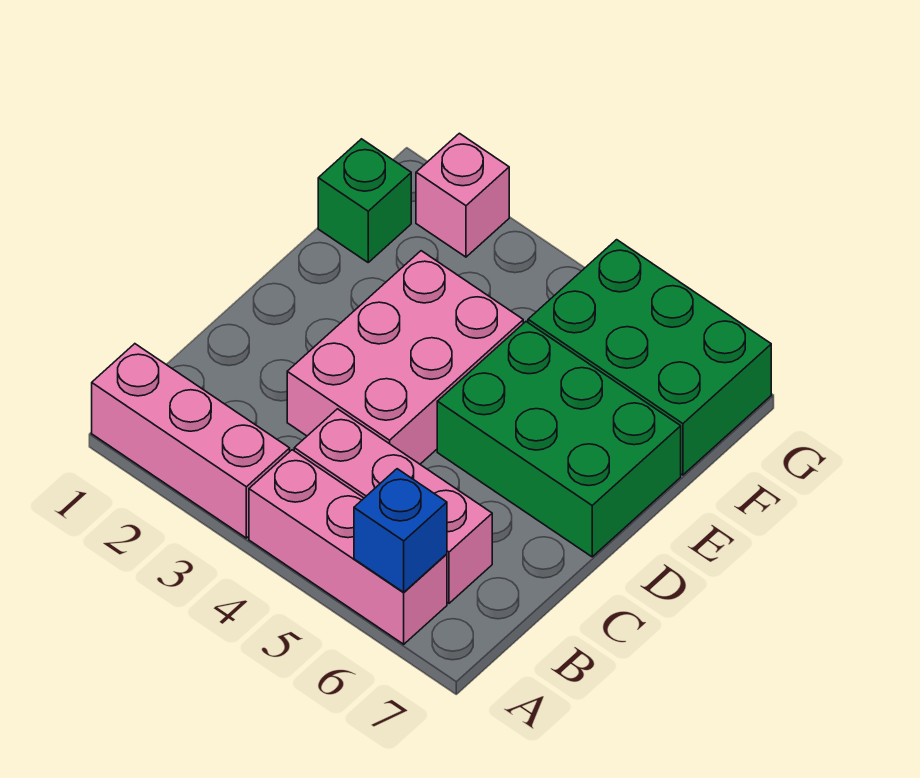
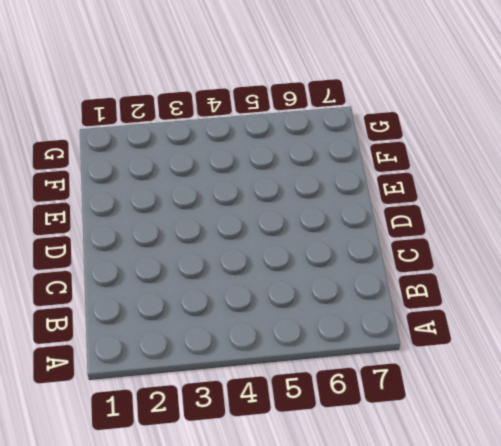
none -> pink 1x3 brick [92,344,290,538]
none -> pink 1x3 brick [249,450,447,644]

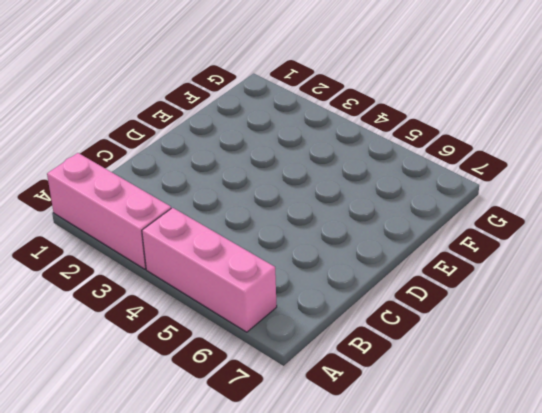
none -> pink 1x3 brick [294,409,492,603]
none -> pink 2x3 brick [287,251,523,464]

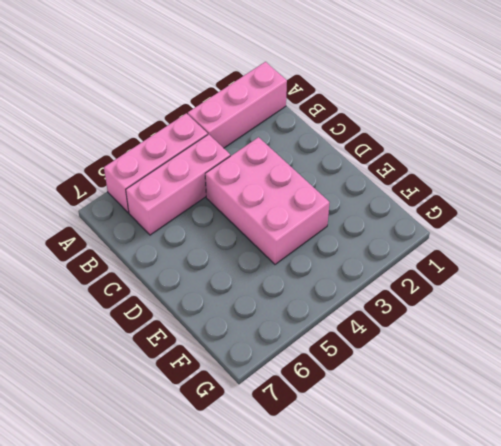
none -> green 2x3 brick [437,322,681,557]
none -> green 1x1 brick [318,139,411,262]

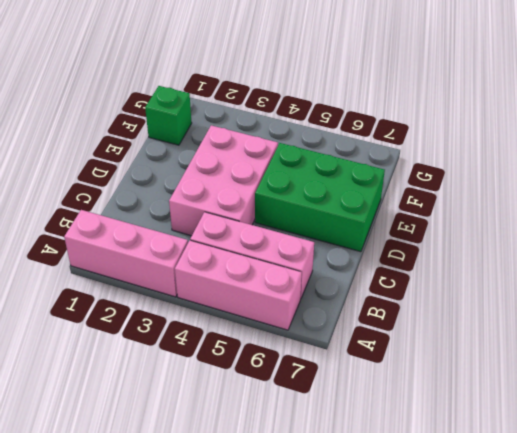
none -> green 2x3 brick [528,240,771,475]
none -> pink 1x1 brick [416,133,509,257]

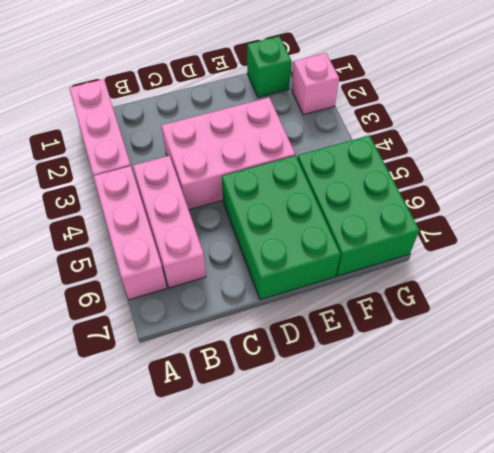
none -> blue 1x1 brick [354,469,447,592]

